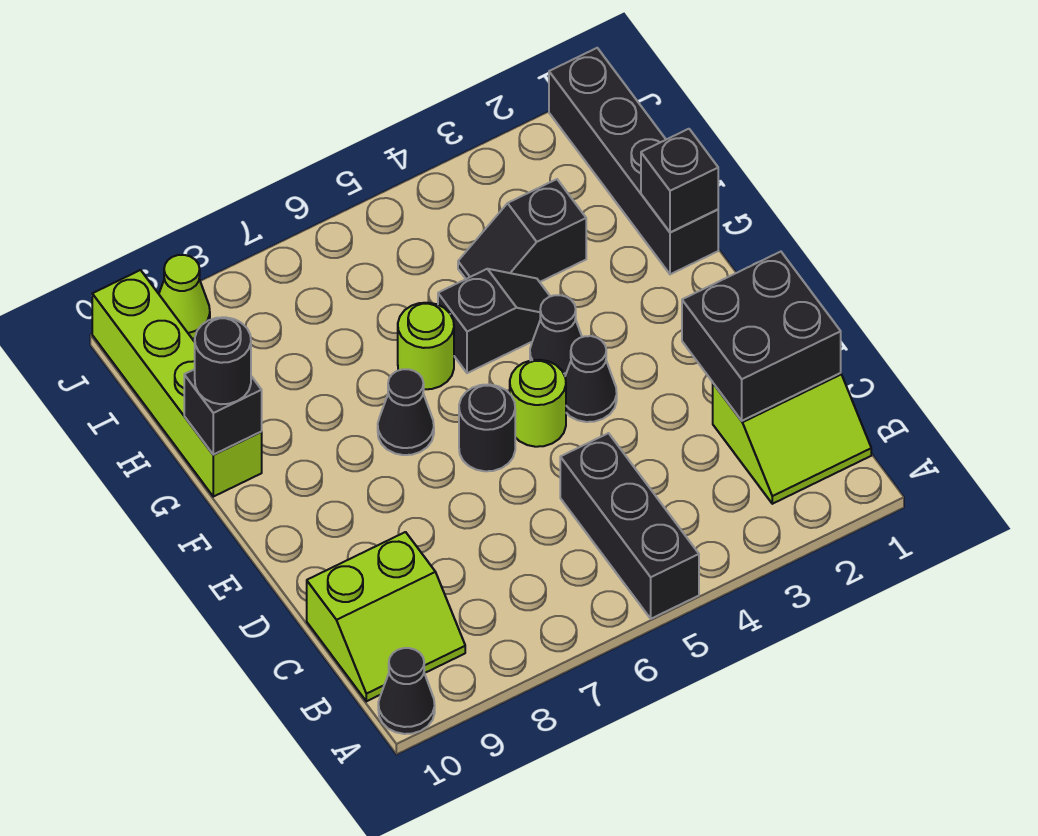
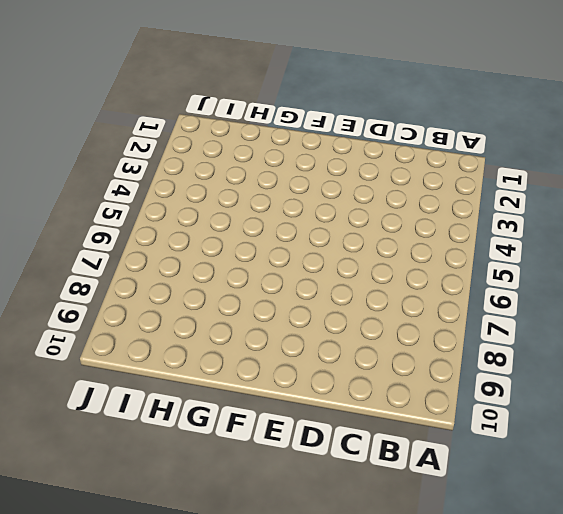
none -> black 1x3 brick [560,433,699,619]
none -> black 1x1 cone [378,648,435,734]
none -> lime 2x2 slope [713,373,871,504]

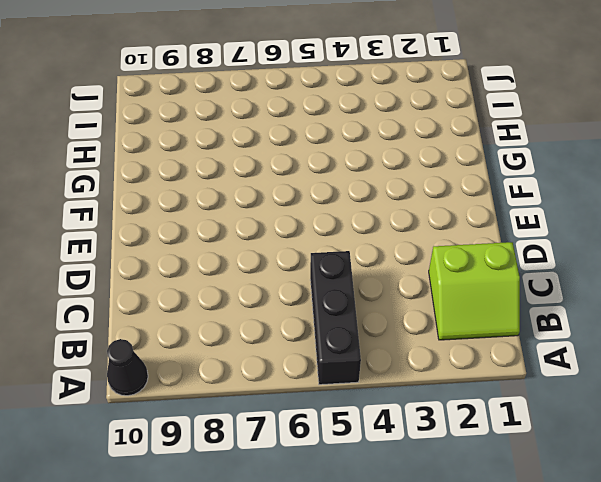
none -> lime 2x2 slope [307,532,465,701]
none -> black 1x1 cone [565,336,617,422]
none -> lime 1x1 round brick [510,360,566,447]

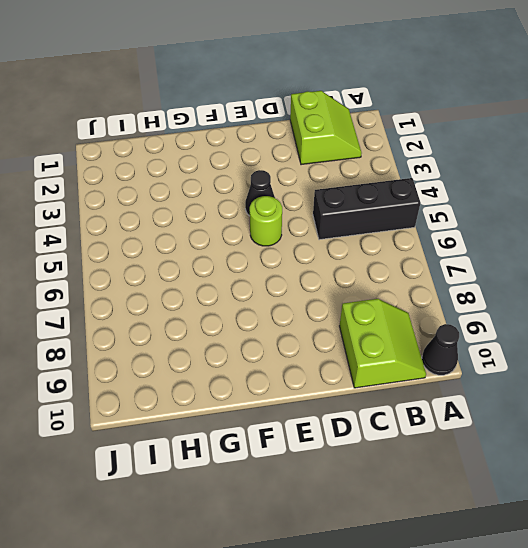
none -> black 1x1 round brick [459,384,515,471]
none -> black 1x1 cone [530,295,582,376]
none -> black 1x1 cone [378,369,434,455]

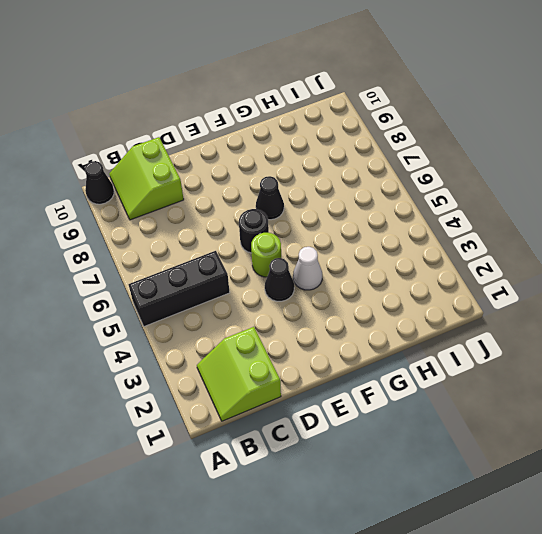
white 1x1 cone [293,247,322,290] -> black 1x1 cone [530,295,582,376]
none -> black 1x4 brick [549,48,718,274]
none -> black 1x2 slope [438,269,550,373]
none -> lime 1x1 round brick [398,303,454,389]

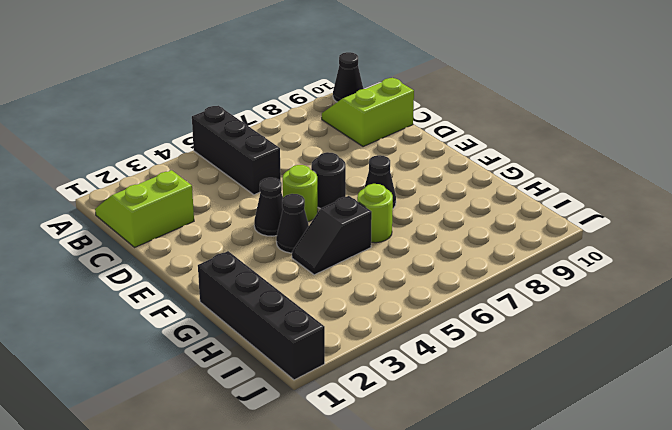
none -> lime 1x4 brick [92,270,262,497]
none -> black 1x2 slope [458,179,586,282]
none -> lime 1x1 cone [159,255,210,339]

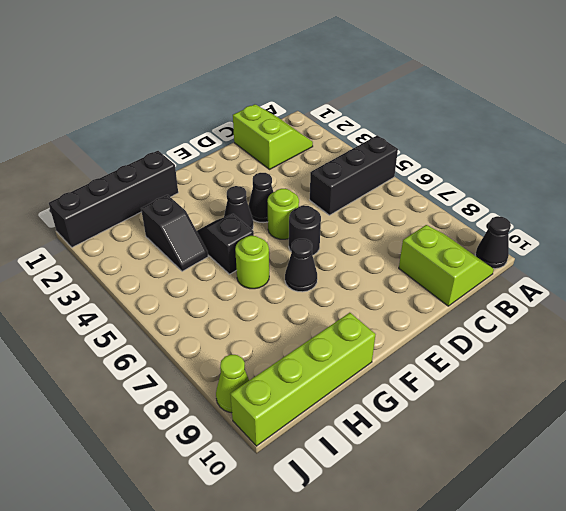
none -> black 2x2 brick [682,252,841,421]
none -> black 1x1 brick [641,129,718,233]
none -> black 1x1 brick [184,369,262,455]

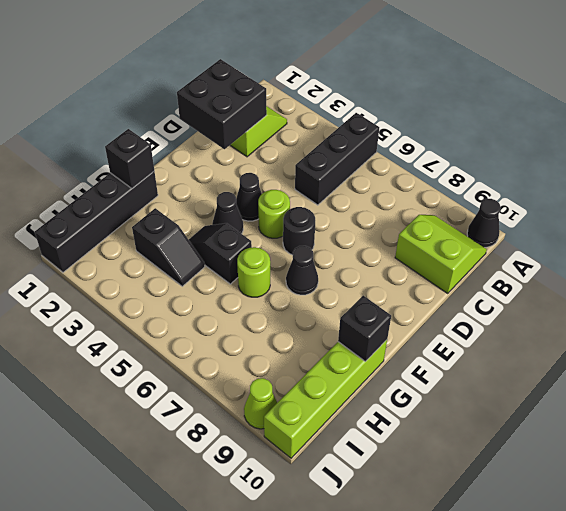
none -> black 1x1 round brick [195,317,251,404]

